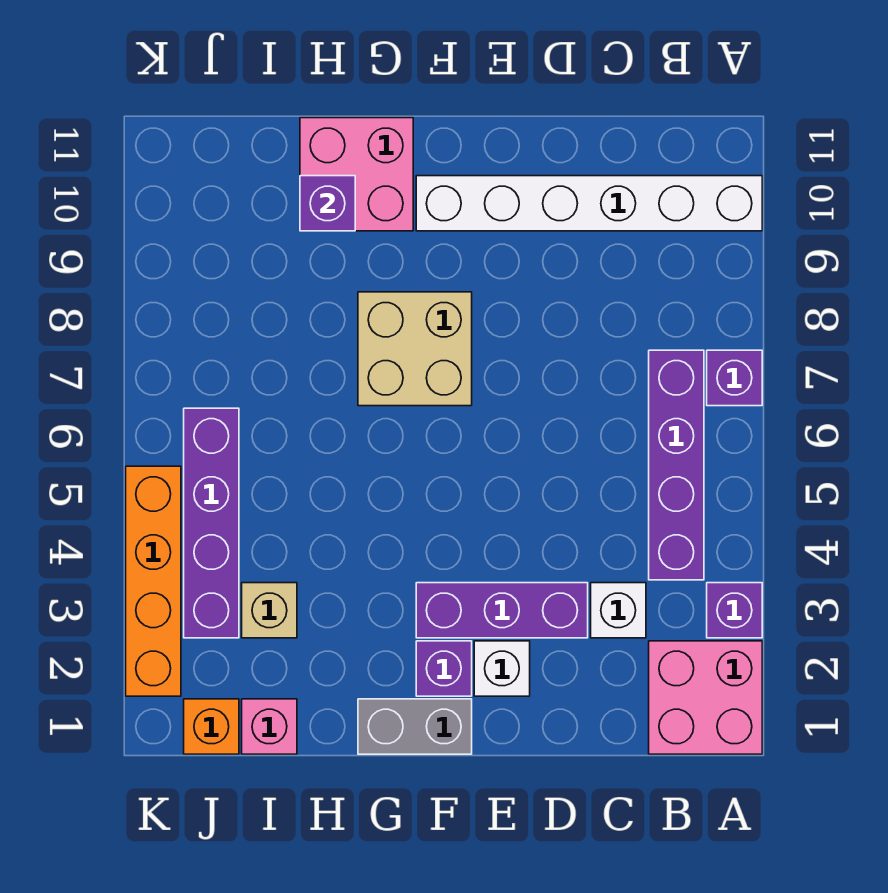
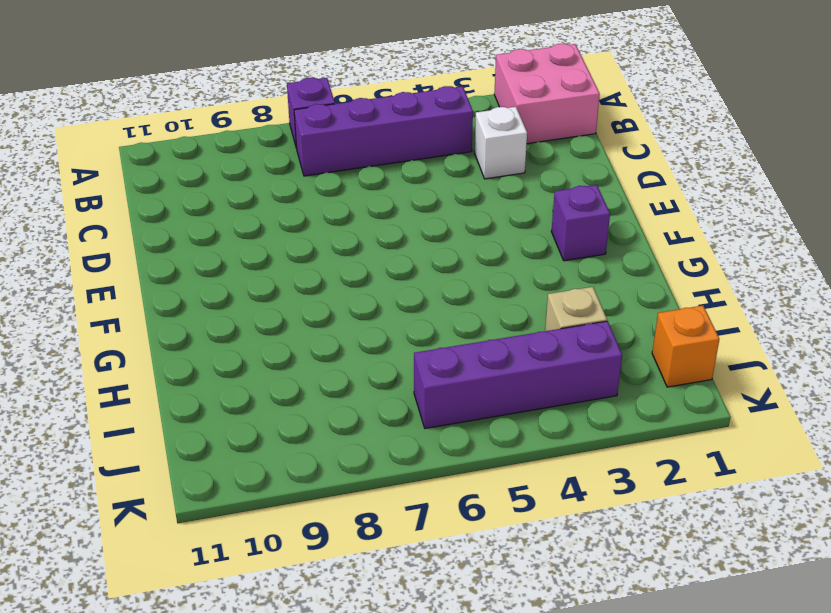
none -> purple 1x1 brick [707,583,762,638]
none -> white 1x6 brick [416,176,762,231]
none -> purple 1x3 brick [416,583,588,638]

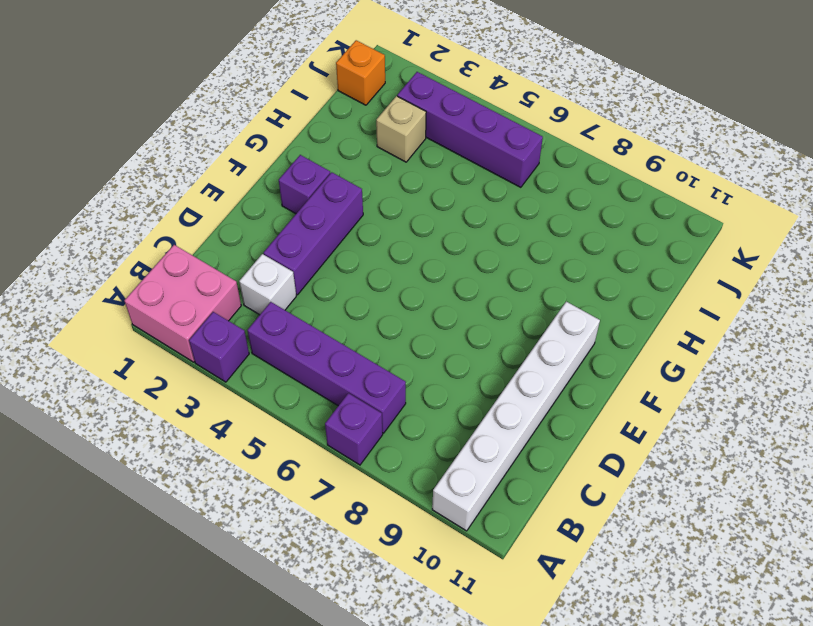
none -> white 1x1 brick [474,641,530,696]
none -> grey 1x2 brick [358,699,472,754]
none -> tan 2x2 brick [358,292,472,406]

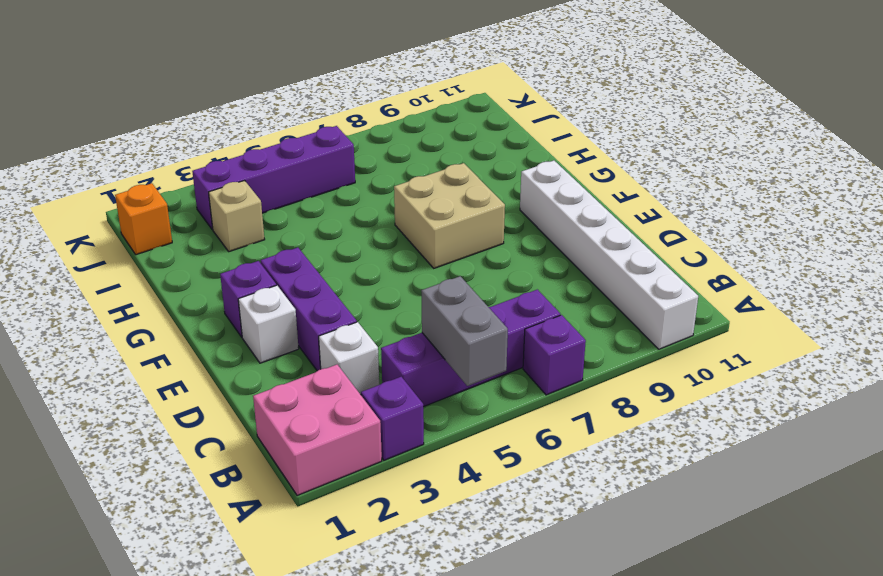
grey 1x2 brick [421,276,508,386] -> grey 1x2 brick moved to [358,699,472,754]
none -> pink 2x2 brick [300,118,413,231]
none -> pink 1x1 brick [242,699,297,754]
none -> orange 1x4 brick [126,466,181,696]

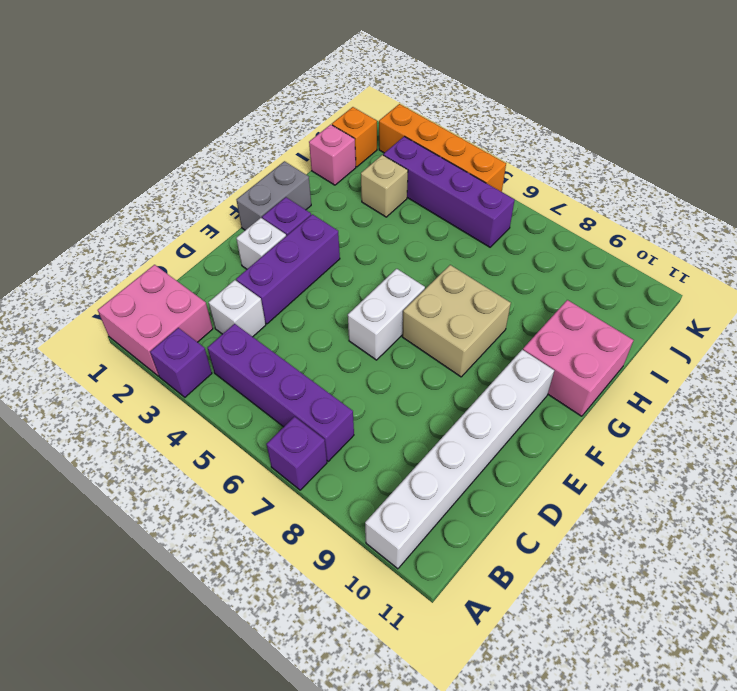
white 1x2 brick [348,269,425,360] -> none
none -> purple 1x1 brick [300,176,355,231]

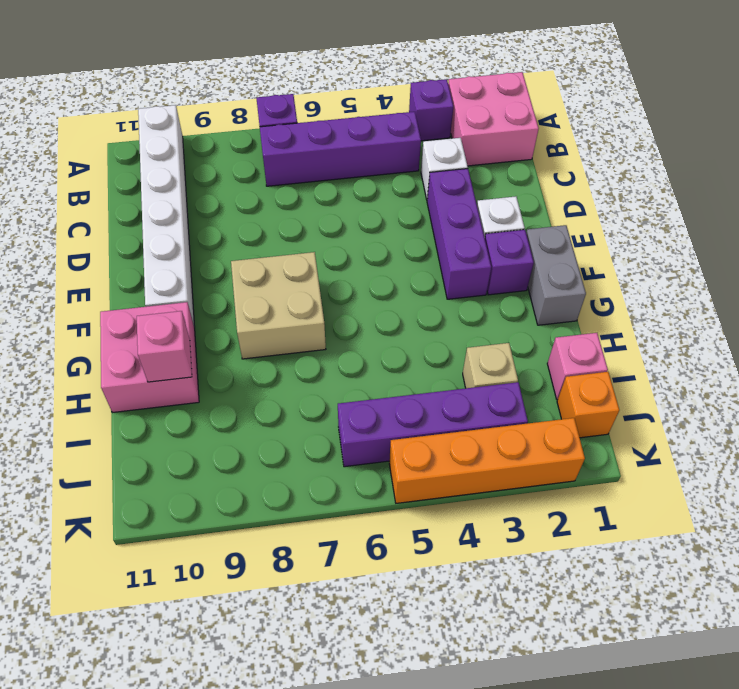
pink 1x1 brick [137,311,192,382] -> purple 1x1 brick [300,176,355,231]

